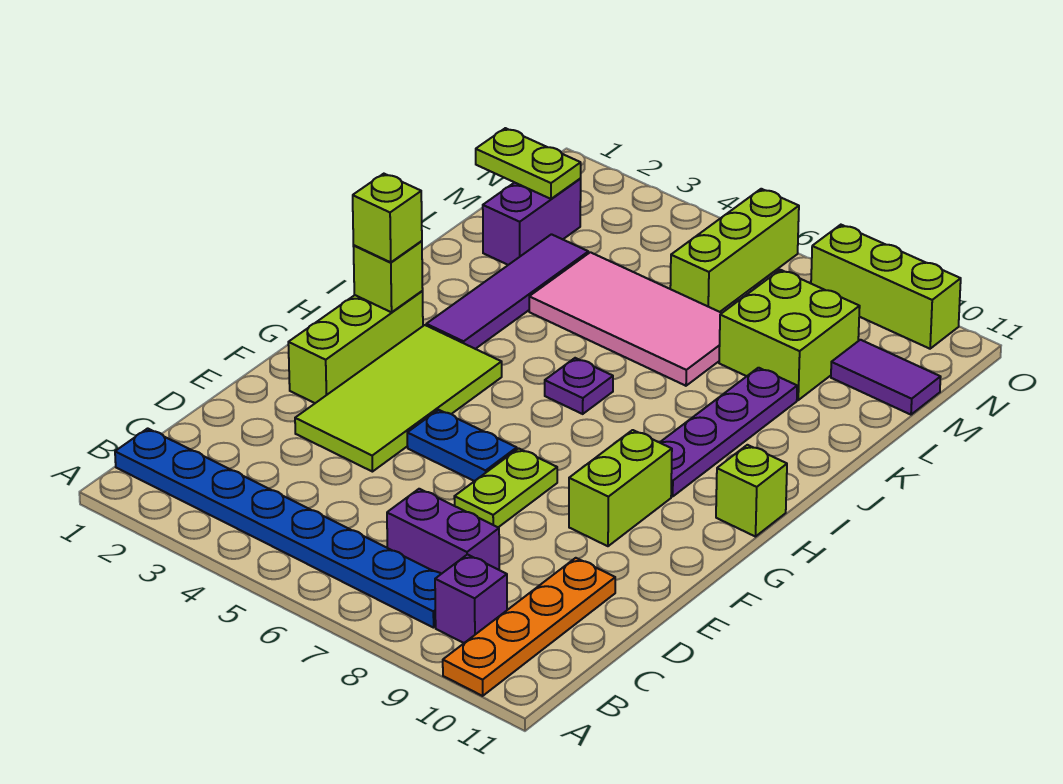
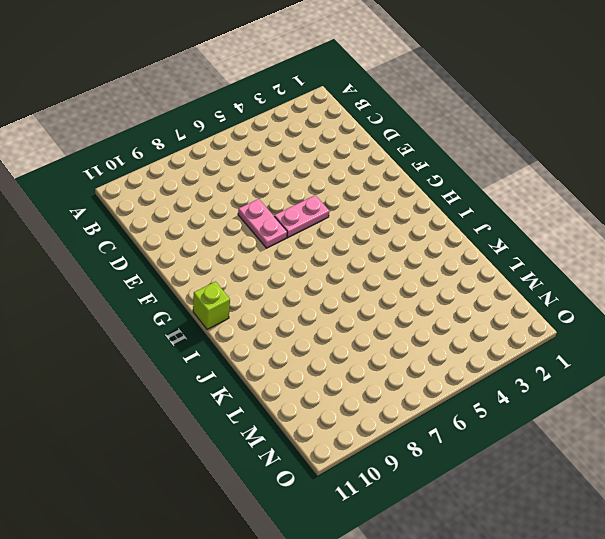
pink 1x2 plate [238,199,287,248] -> lime 1x2 plate [454,448,557,527]
pink 1x2 plate [274,195,329,237] -> blue 1x2 plate [407,410,517,481]
none -> orange 1x4 plate [443,558,615,696]
none -> blue 1x8 plate [115,428,441,628]
none -> purple 1x1 brick [435,555,507,643]

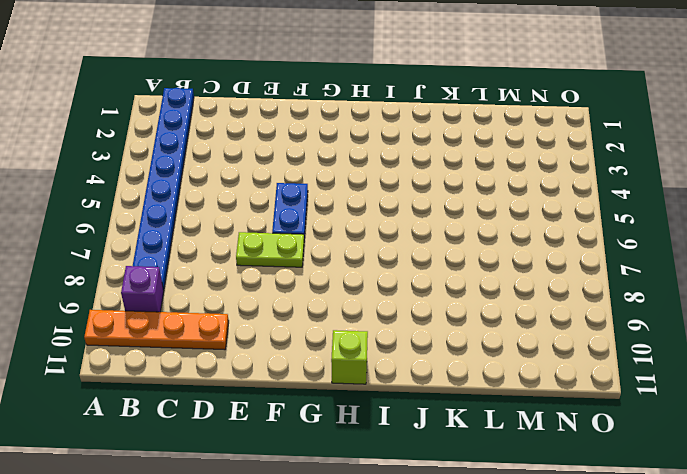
none -> purple 1x2 brick [387,489,499,574]
none -> lime 2x4 tile [295,325,502,472]
none -> lime 1x3 brick [288,291,423,403]

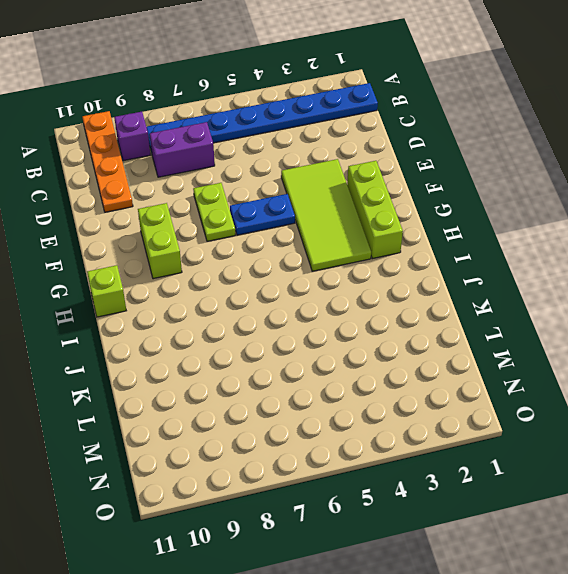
none -> purple 1x4 plate [660,368,797,497]
none -> purple 1x4 tile [426,234,588,349]
none -> purple 1x1 plate [545,358,613,414]

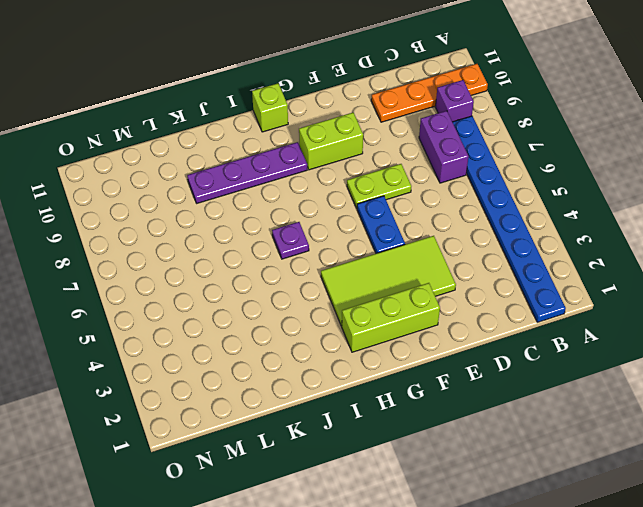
none -> purple 1x4 tile [426,234,588,349]
none -> pink 2x4 tile [529,252,722,386]
none -> purple 1x2 brick [483,179,581,265]

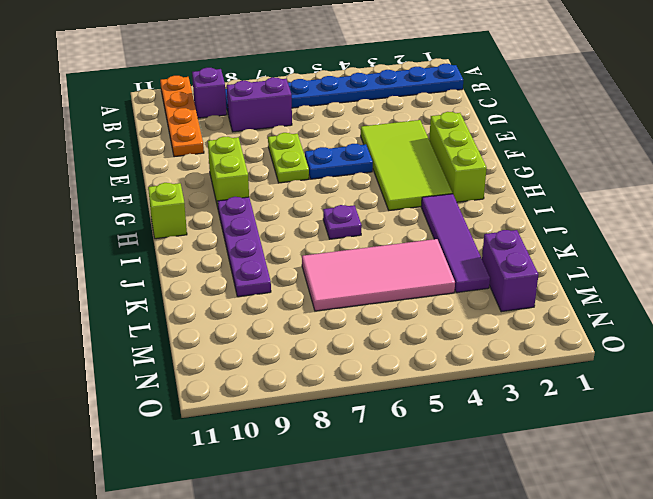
none -> lime 2x2 brick [719,270,860,400]
none -> lime 1x3 brick [670,189,799,312]
none -> purple 1x2 tile [831,340,941,415]

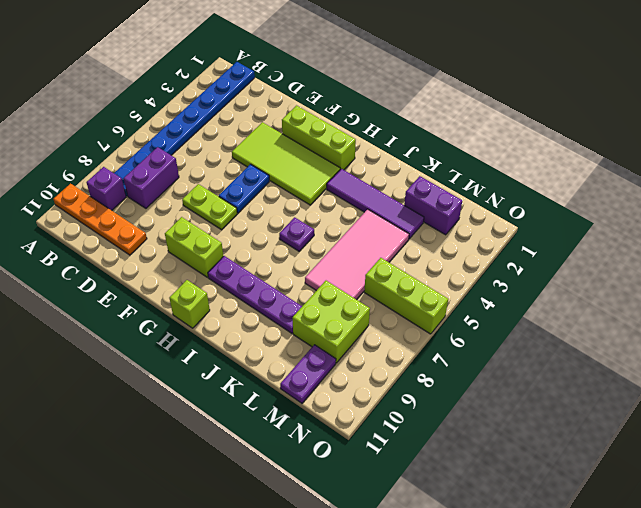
purple 1x2 plate [280,345,336,403] -> purple 1x2 tile [831,340,941,415]
none -> lime 1x3 brick [811,225,961,349]
none -> lime 1x1 brick [353,241,423,312]
none -> lime 1x2 plate [476,128,581,199]

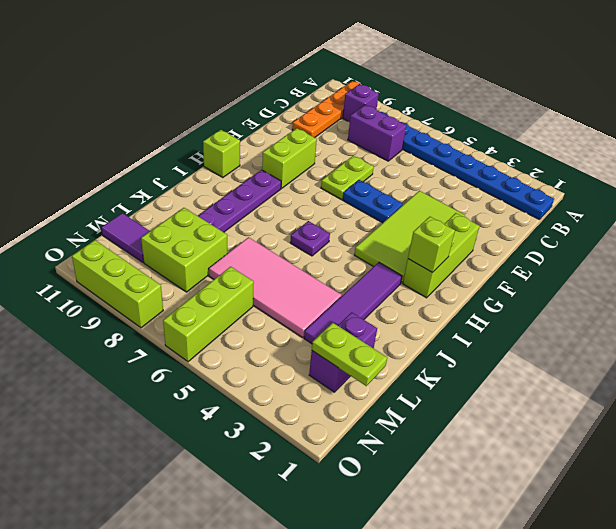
none -> lime 1x1 brick [353,174,422,262]

